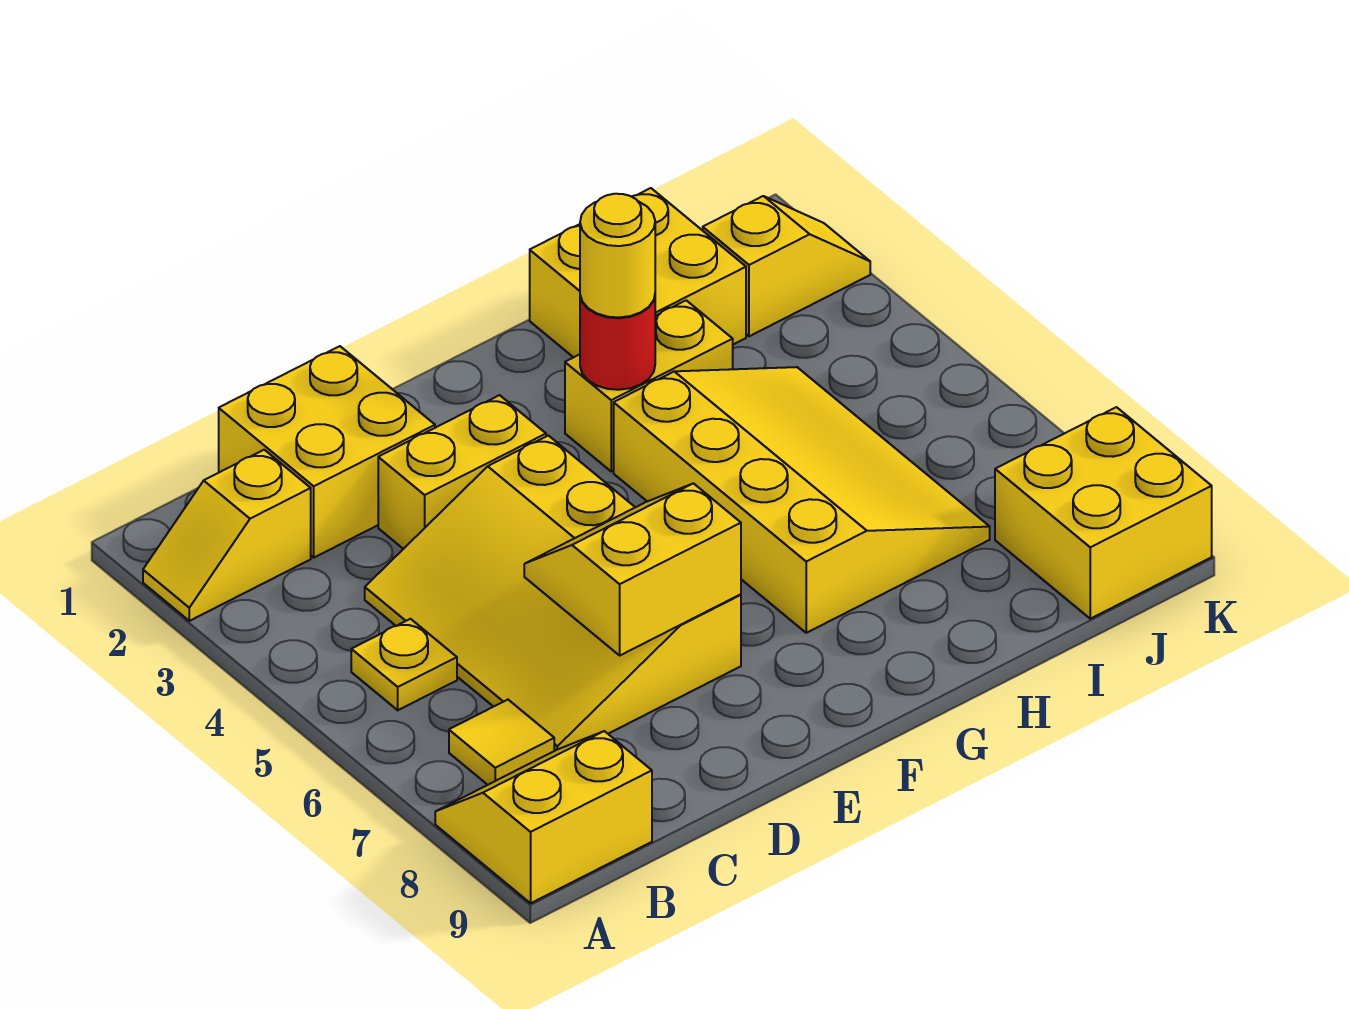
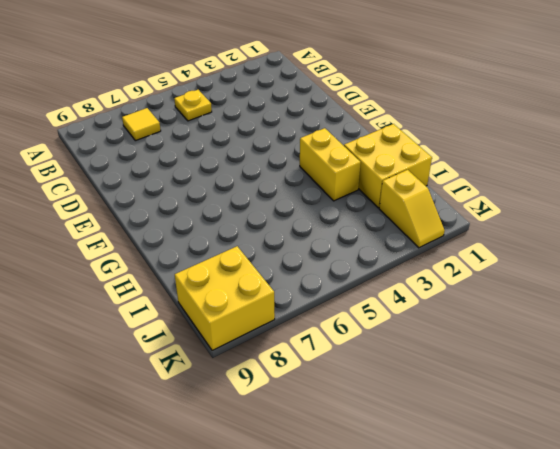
none -> yellow 1x2 slope [143,450,311,621]
none -> yellow 2x2 slope [435,731,652,903]
none -> yellow 2x2 brick [219,346,435,558]

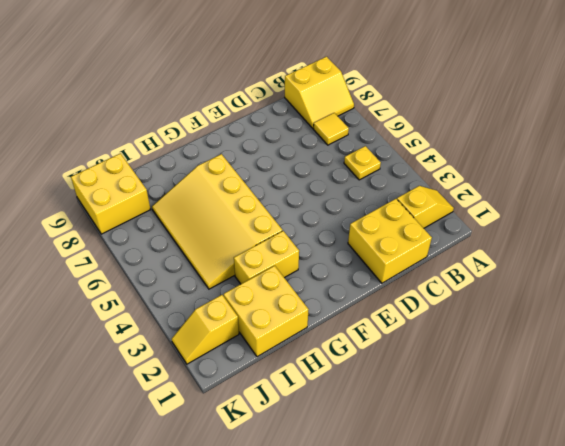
none -> yellow 3x4 slope [365,436,741,751]
none -> yellow 1x2 brick [378,395,546,549]
none -> yellow 2x2 slope [524,483,741,655]

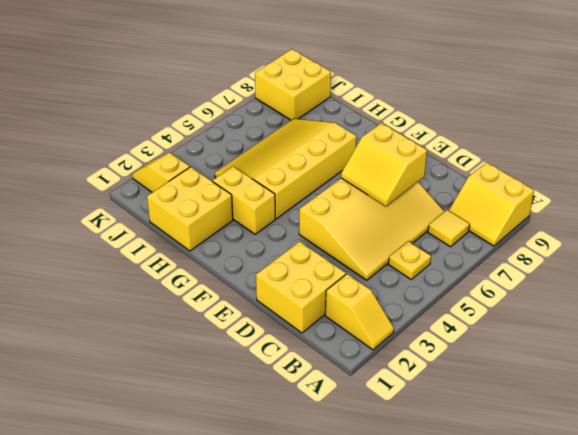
none -> yellow 1x2 brick [378,395,546,549]
none -> red 1x1 round brick [580,296,655,390]
none -> yellow 1x1 round brick [580,194,655,318]

